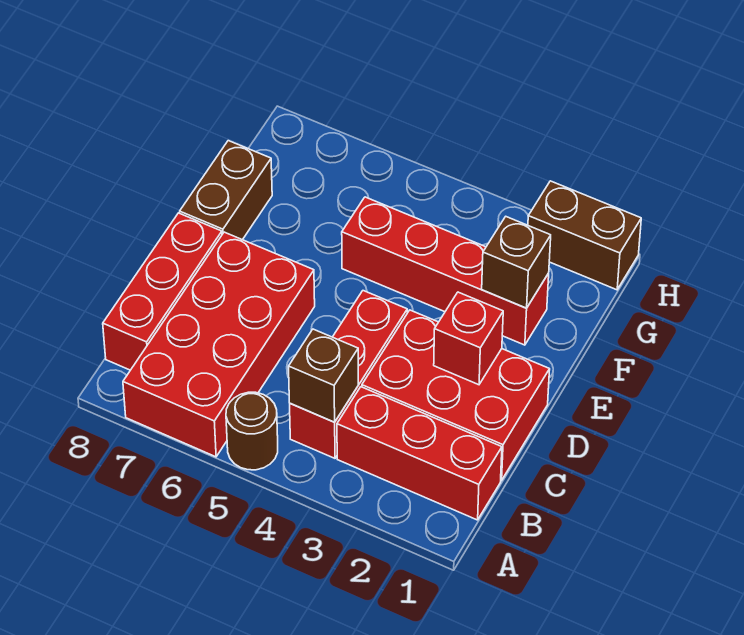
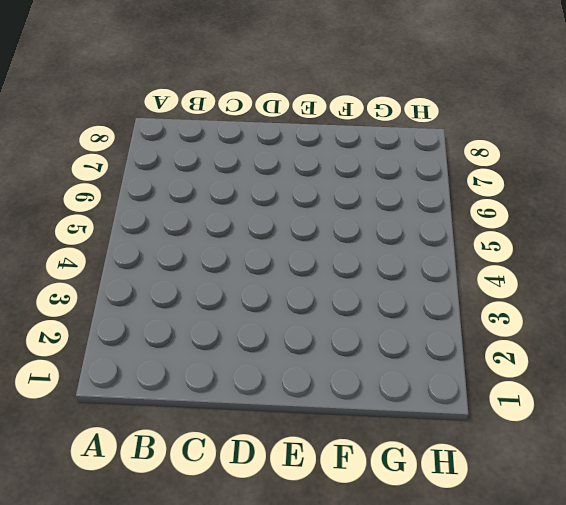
none -> brown 1x1 round brick [226,392,278,470]
none -> red 2x4 brick [123,232,315,457]
none -> red 1x3 brick [337,387,502,520]

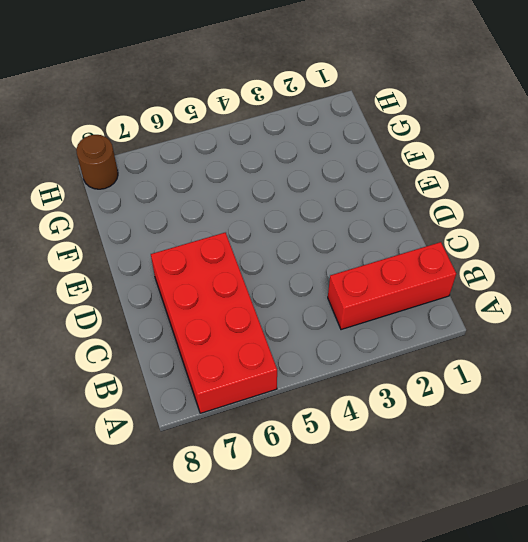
brown 1x1 round brick [76,135,118,189] -> brown 1x1 round brick moved to [226,392,278,470]
none -> red 1x3 brick [290,291,407,458]
none -> red 1x3 brick [103,213,222,370]
none -> red 2x3 brick [362,310,550,480]

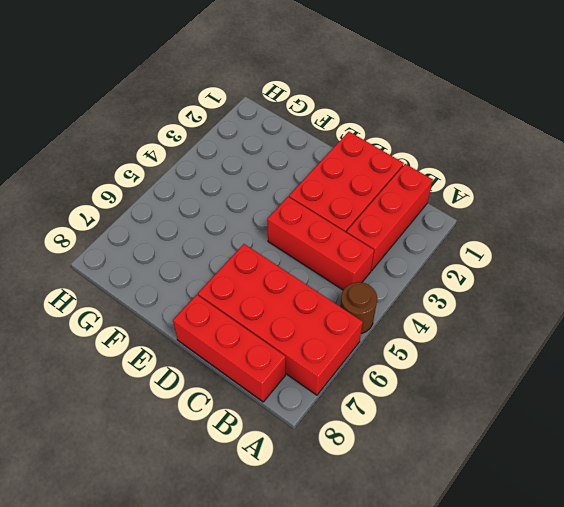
none -> brown 1x2 brick [180,141,272,240]
none -> red 1x4 brick [342,197,549,345]
none -> brown 1x2 brick [528,181,641,290]

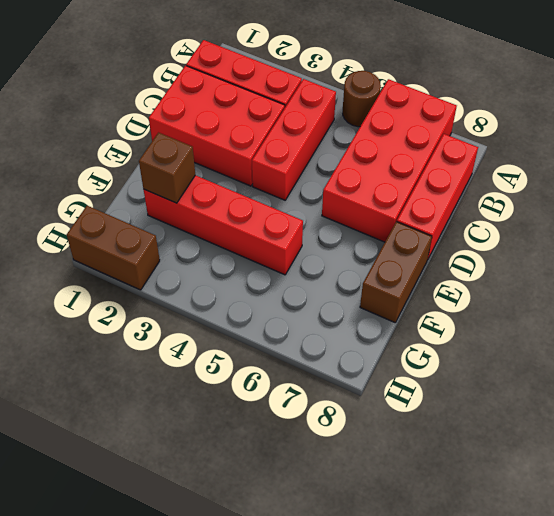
none -> brown 1x1 brick [289,329,358,422]
none -> red 1x1 brick [434,292,503,385]

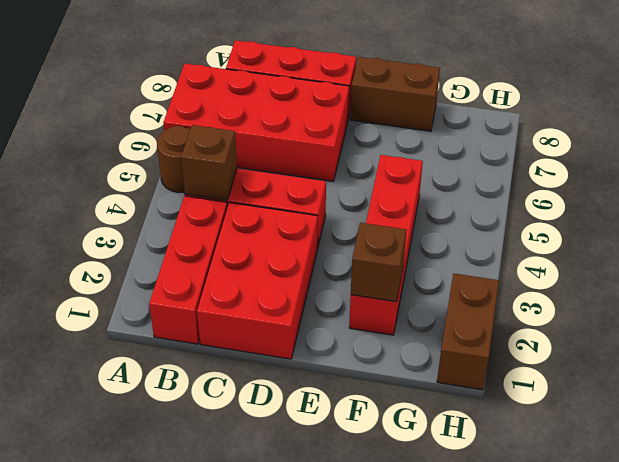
none -> red 1x1 brick [434,292,503,385]

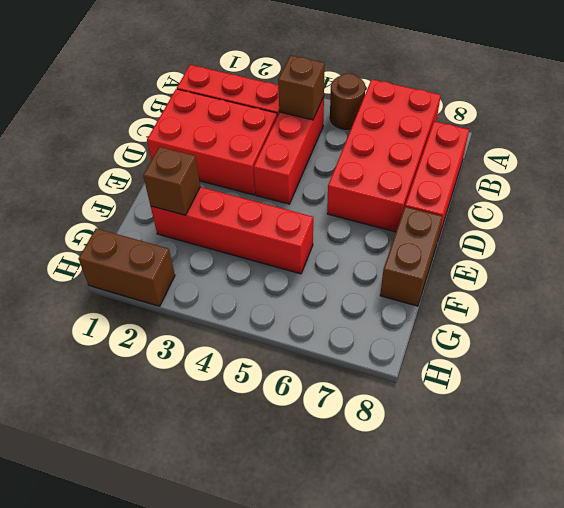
none -> red 1x1 brick [434,292,503,385]

